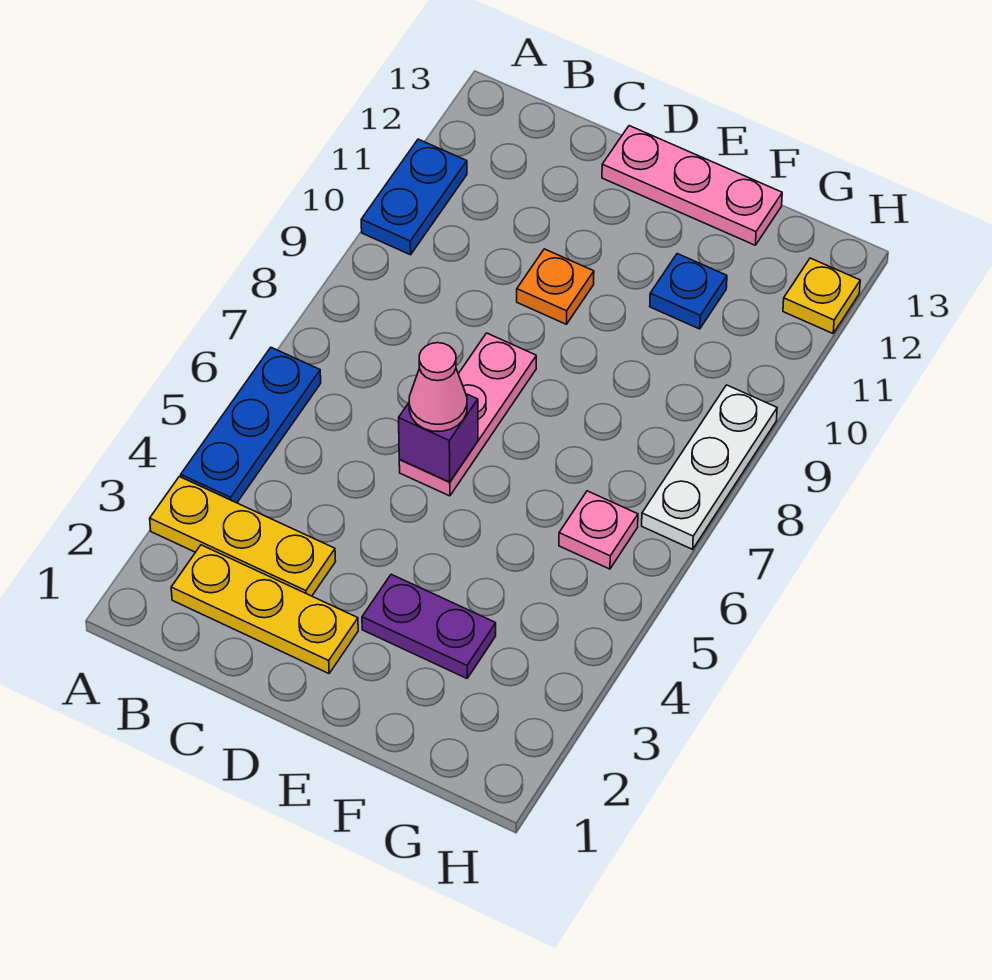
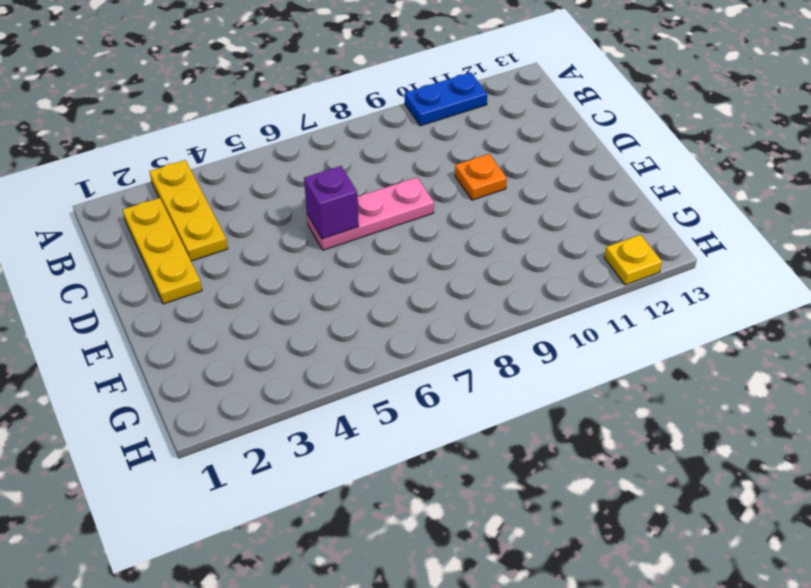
none -> blue 1x3 plate [181,348,321,503]
none -> pink 1x3 plate [602,126,782,245]
none -> purple 1x2 plate [362,574,496,678]

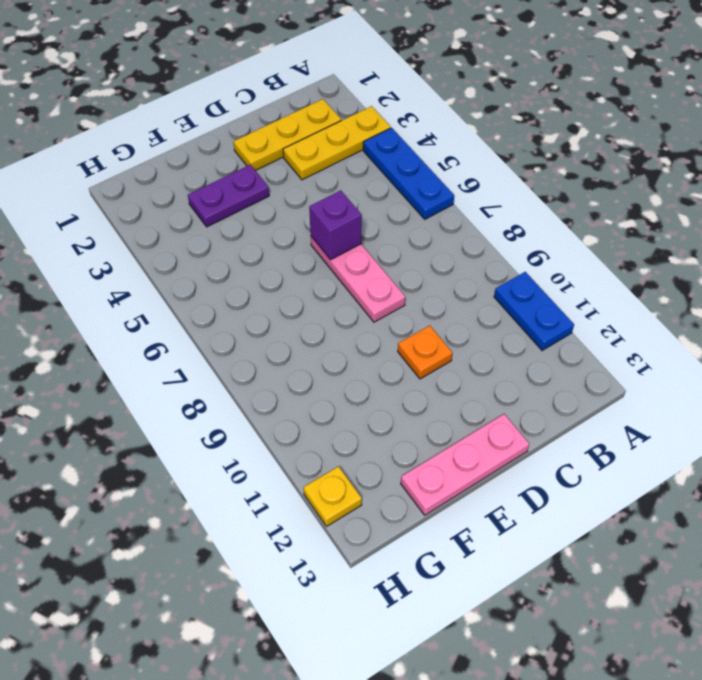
none -> blue 1x1 plate [650,254,727,329]
none -> pink 1x1 plate [559,491,638,569]
none -> white 1x3 plate [642,385,777,549]

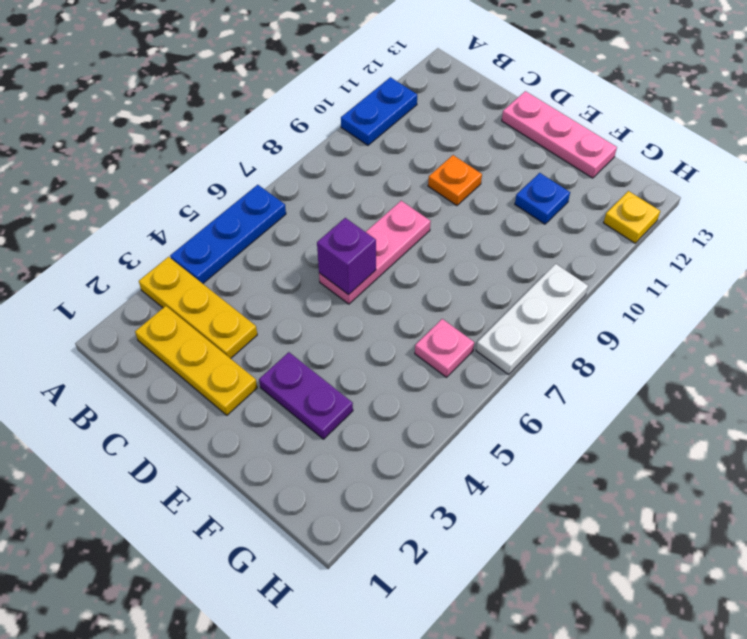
none -> pink 1x1 cone [409,343,467,431]

